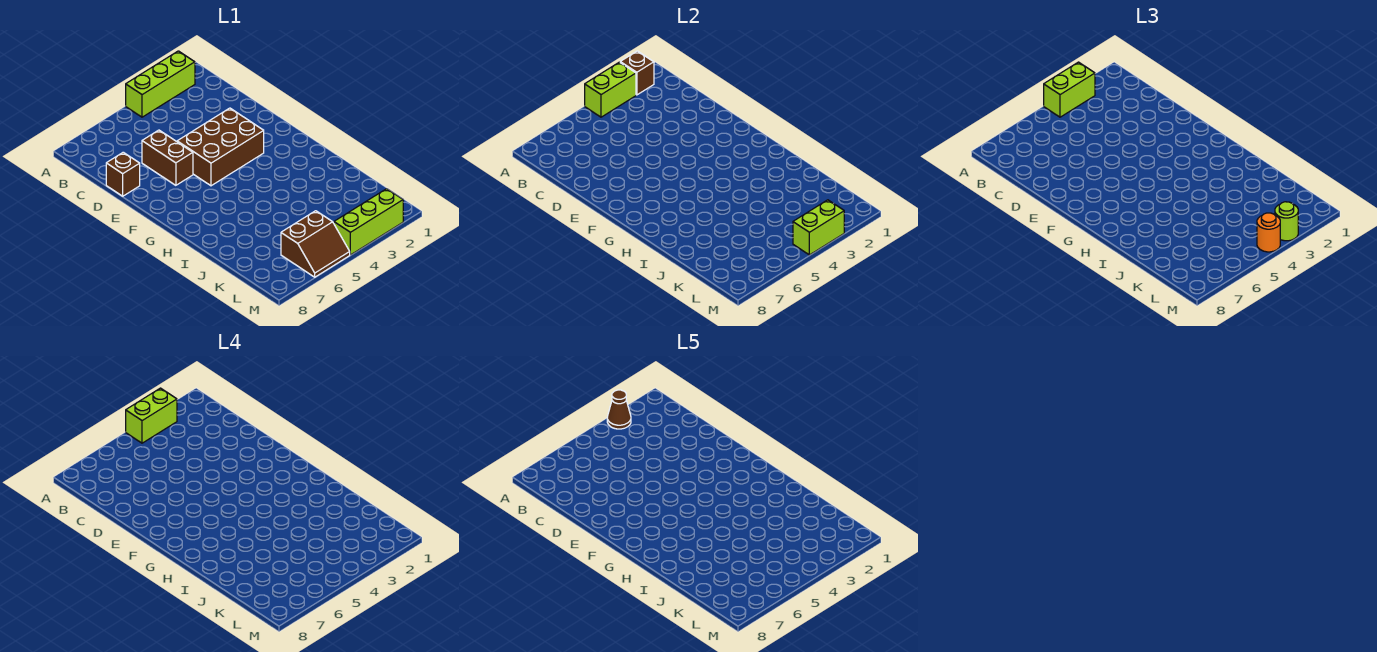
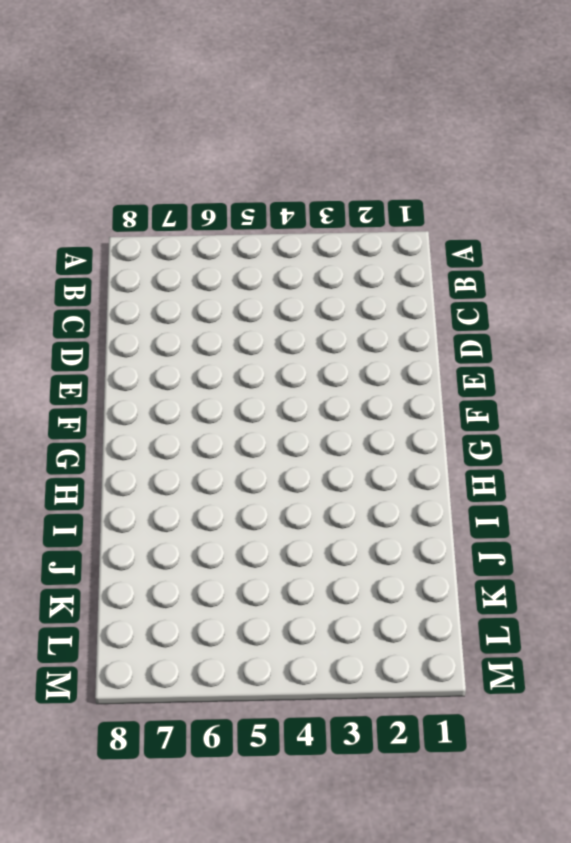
none -> lime 1x3 brick [126,51,195,117]
none -> brown 1x2 brick [142,130,193,185]
none -> brown 1x1 brick [106,152,140,196]

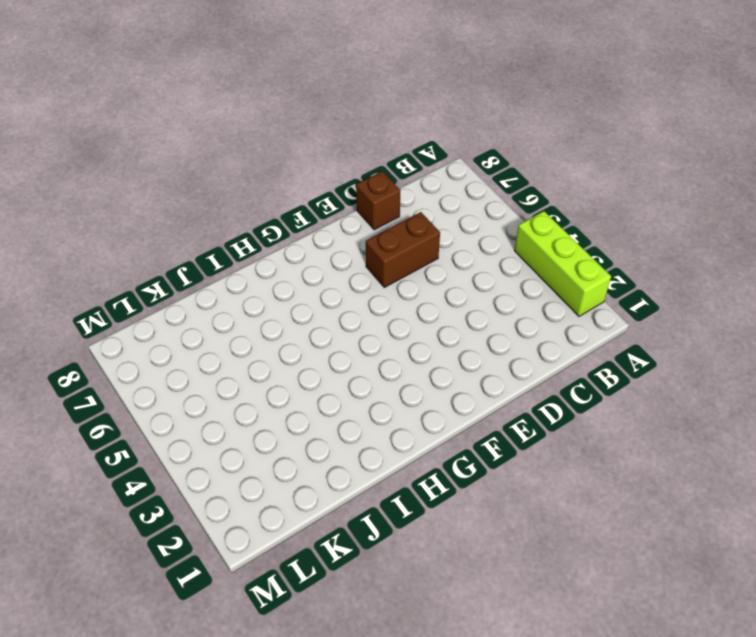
none -> brown 2x3 brick [177,108,264,186]
none -> brown 2x2 slope [281,211,350,277]
none -> lime 1x3 brick [334,189,403,255]

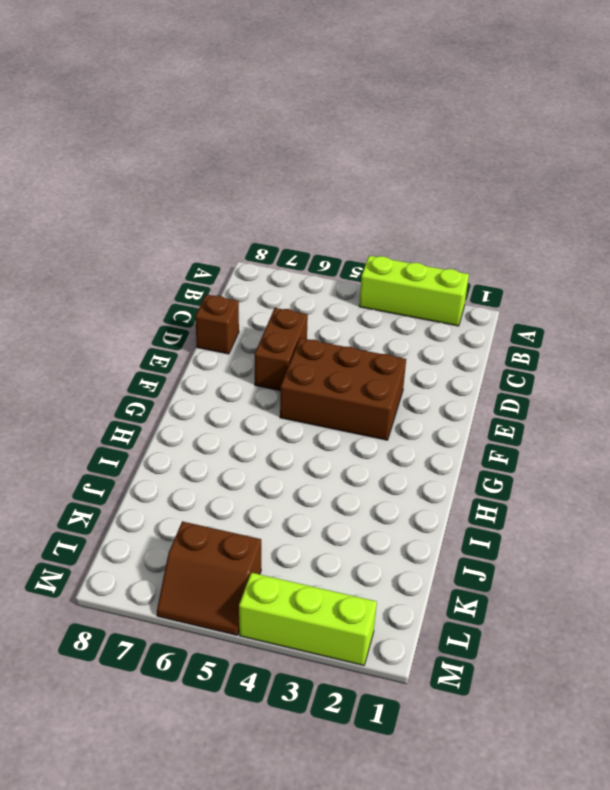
none -> brown 1x1 brick [620,51,654,95]
none -> lime 1x2 brick [585,62,636,117]
none -> lime 1x2 brick [793,200,844,255]

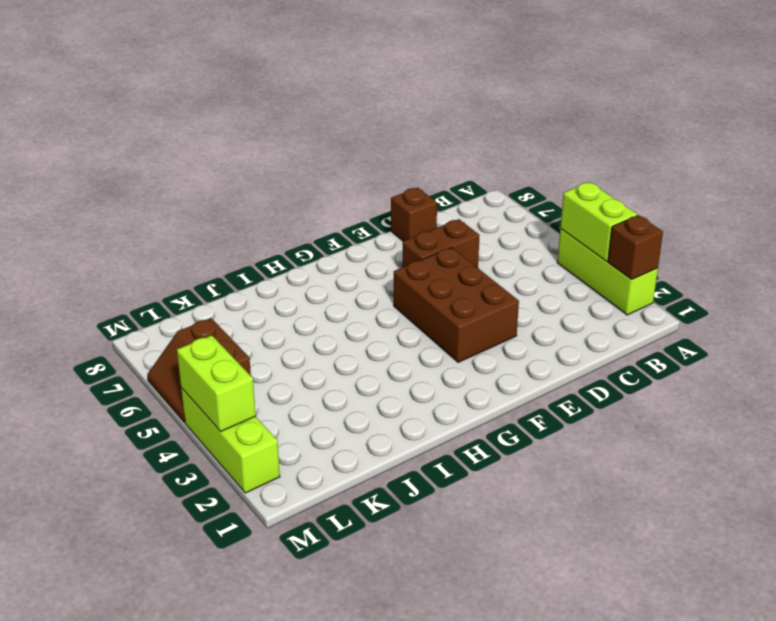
none -> lime 1x2 brick [1044,62,1095,117]
none -> lime 1x1 round brick [1275,202,1298,241]
none -> orange 1x1 round brick [1257,213,1280,252]

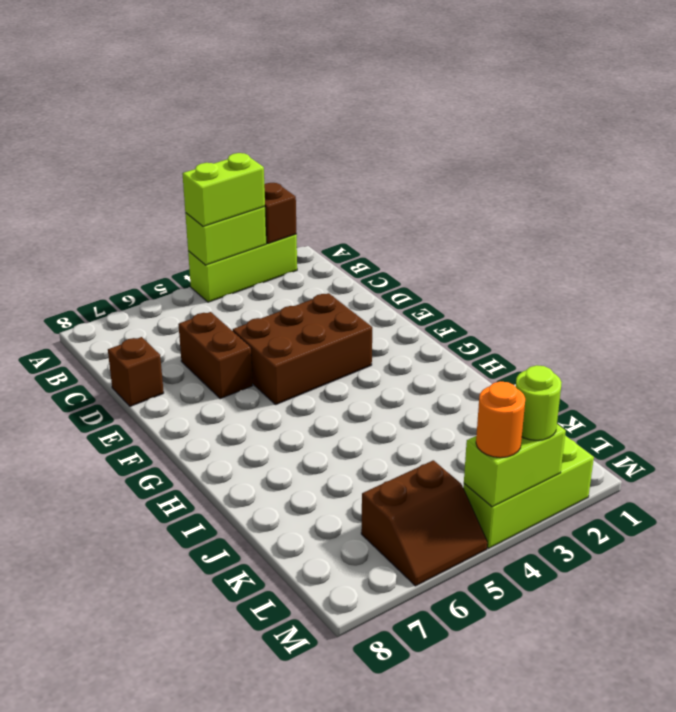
none -> lime 1x2 brick [126,388,177,443]
none -> brown 1x1 cone [607,390,631,429]

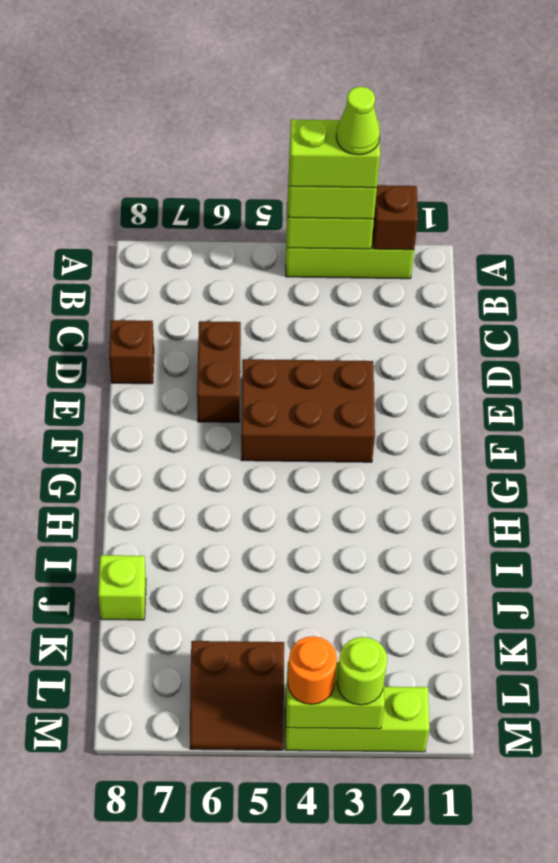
lime 1x1 cone [336,87,380,155] -> brown 1x1 cone [607,390,631,429]
lime 1x1 brick [98,555,146,620] -> none

